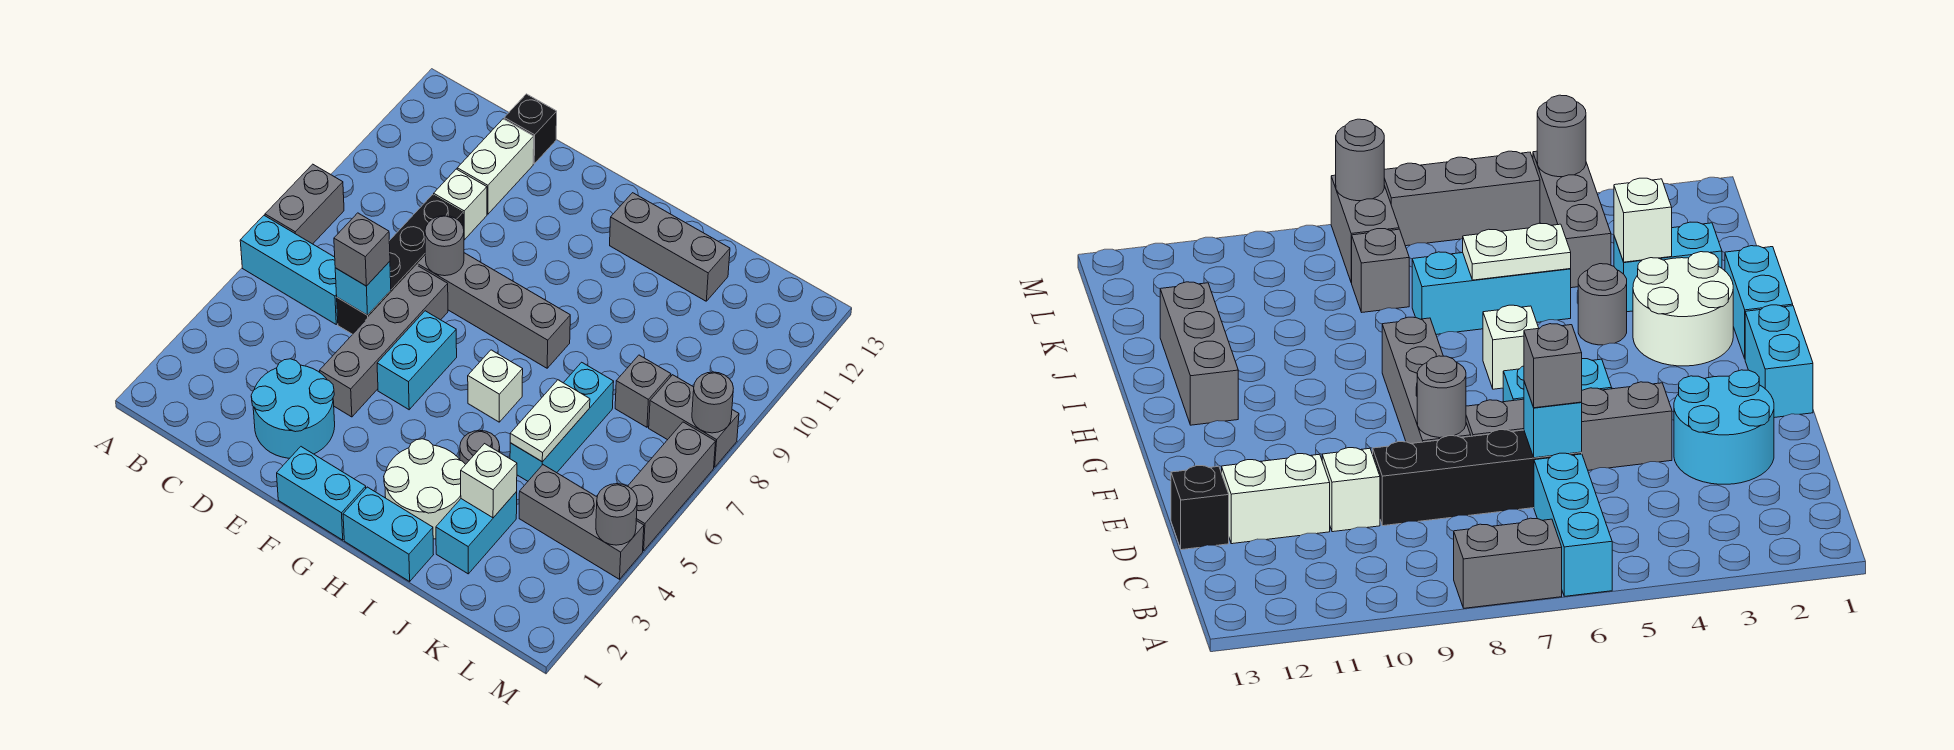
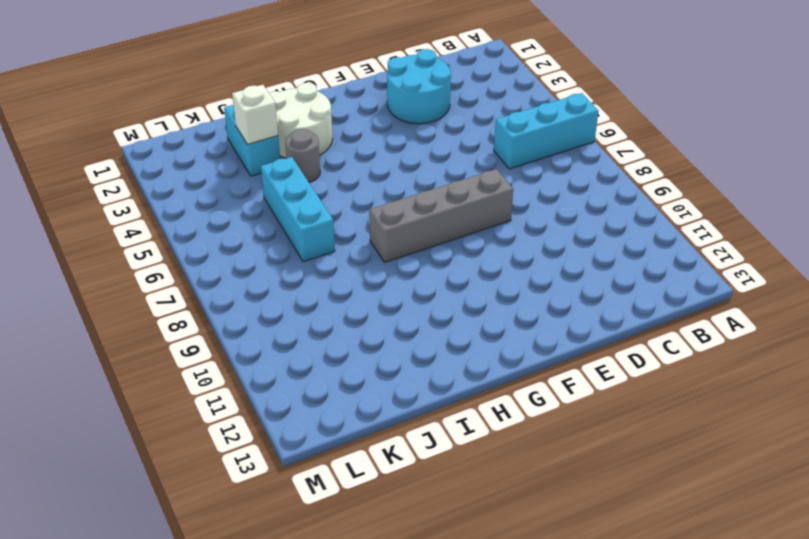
none -> grey 1x2 brick [265,164,344,244]
none -> black 1x4 brick [337,195,463,334]
none -> white 1x1 brick [434,169,487,240]

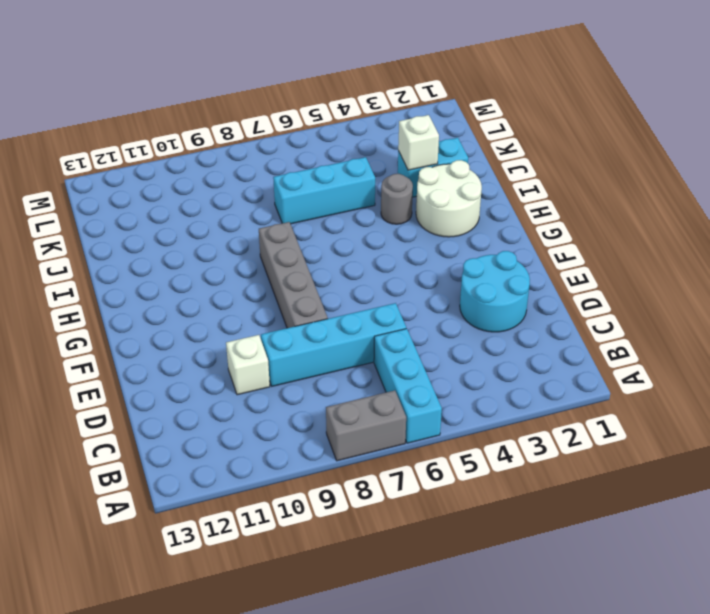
cyan 1x4 brick [261,303,406,386] -> black 1x4 brick [337,195,463,334]
none -> white 1x2 brick [457,119,534,214]
none -> black 1x1 brick [504,94,557,164]
none -> grey 1x4 brick [320,265,448,417]

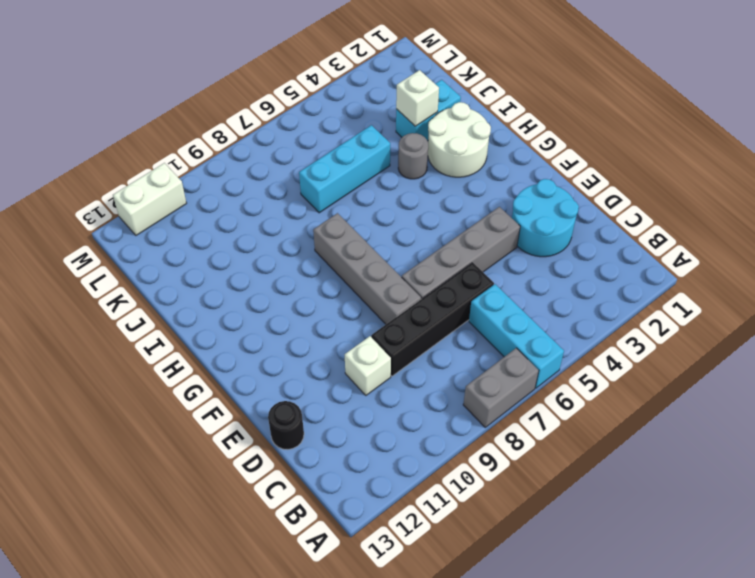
black 1x1 round brick [268,401,304,450] -> black 1x1 brick [504,94,557,164]
white 1x2 brick [113,163,187,235] -> white 1x2 brick moved to [457,119,534,214]
none -> cyan 1x2 brick [277,447,366,540]
none -> cyan 1x2 brick [377,311,457,410]
none -> cyan 1x2 brick [343,487,433,581]

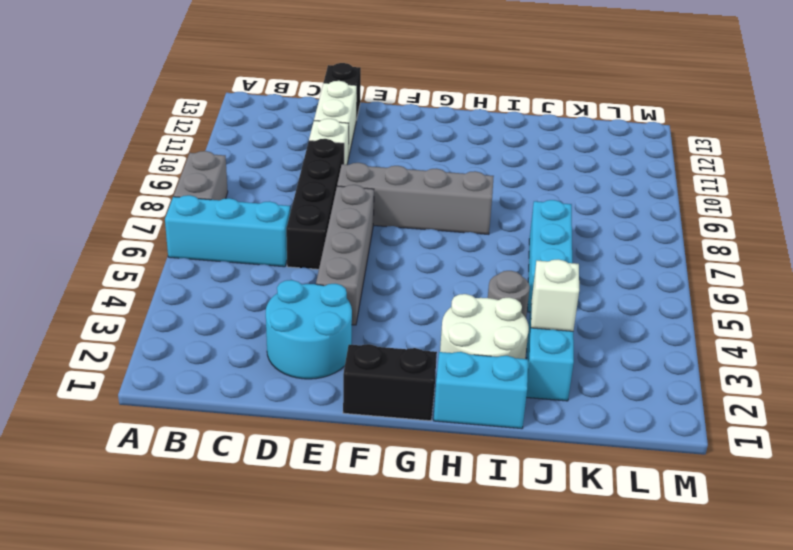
black 1x2 brick [343,344,437,421] -> cyan 1x2 brick [277,447,366,540]
none -> cyan 1x2 brick [377,311,457,410]
none -> white 1x1 brick [468,350,523,422]
none -> grey 1x3 brick [610,193,730,301]

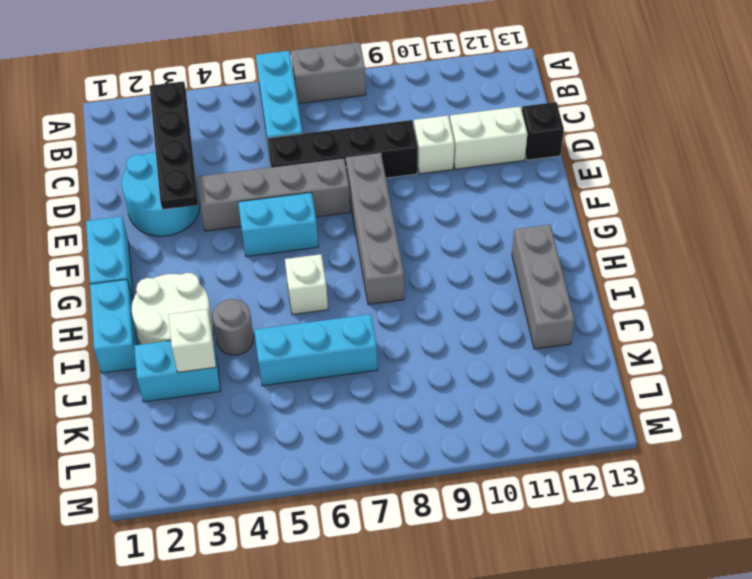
black 1x4 plate [150,81,198,210] -> none
none -> grey 1x3 brick [519,465,644,579]
none -> grey 1x1 brick [615,355,671,427]
none -> grey 1x2 brick [649,375,739,467]

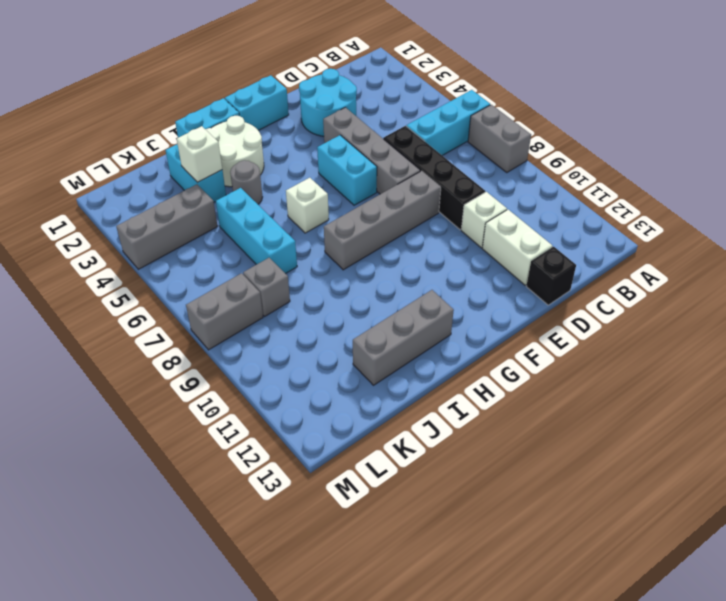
none -> grey 1x3 brick [628,422,716,551]
none -> cyan 1x1 brick [335,261,391,315]
none -> grey 1x1 round brick [425,216,464,276]

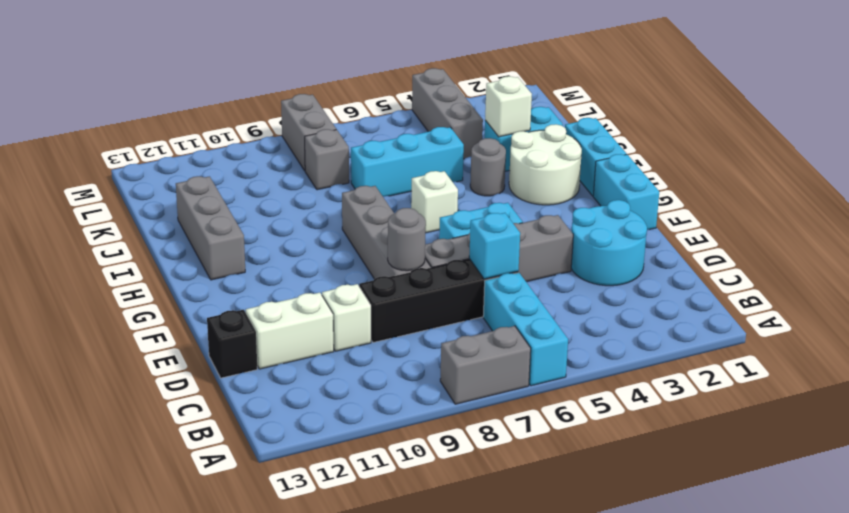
none -> grey 1x3 brick [628,422,716,551]
none -> white 1x2 plate [510,380,590,462]
none -> grey 1x1 round brick [596,484,637,545]

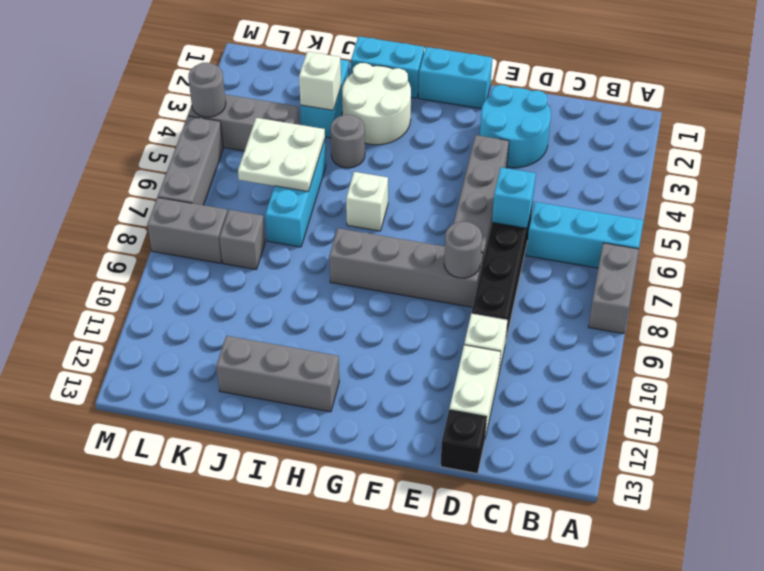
white 2x2 plate [238,118,325,191] -> white 1x2 plate [510,380,590,462]
none -> cyan 1x2 brick [377,311,457,410]
none -> grey 1x1 round brick [692,372,733,433]
none -> grey 1x1 brick [334,213,390,286]

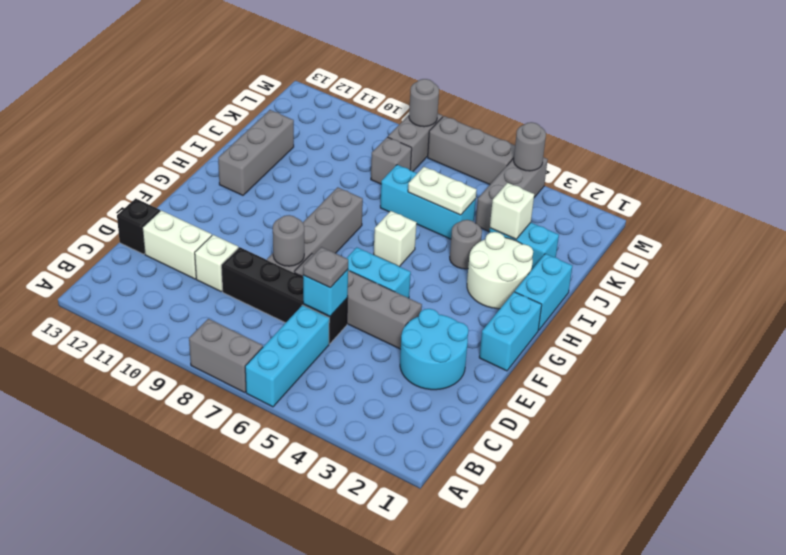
grey 1x1 plate [303,247,348,288] -> grey 1x1 brick [334,213,390,286]

